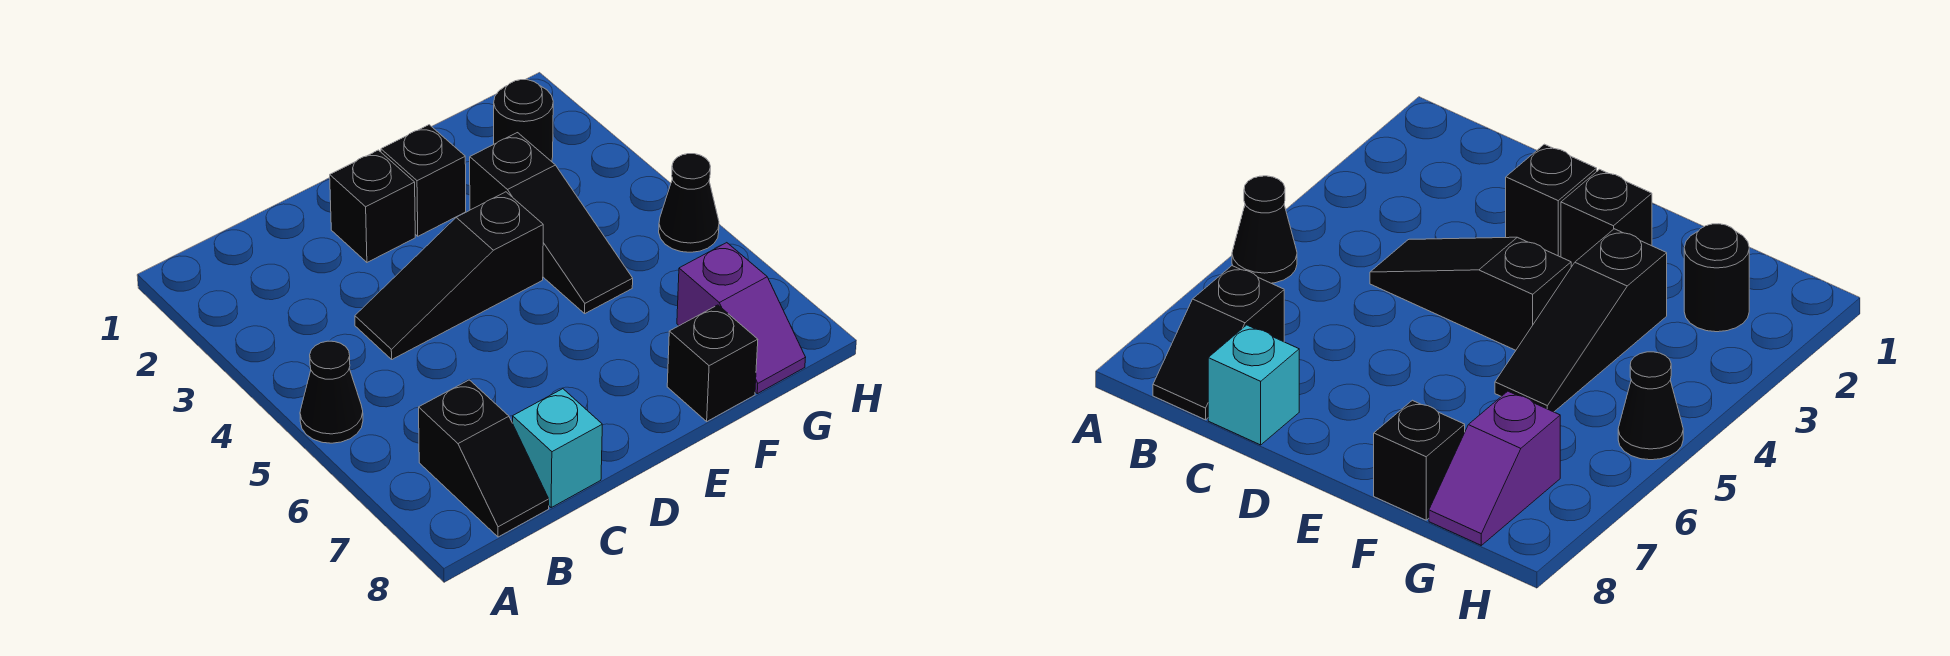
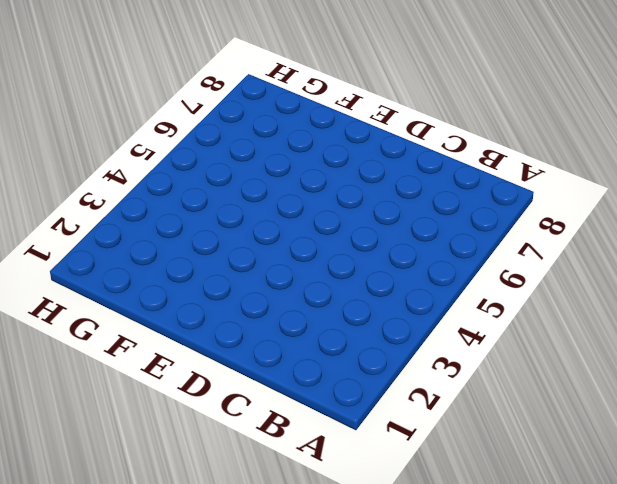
none -> black 1x1 cone [300,341,363,443]
none -> black 1x2 slope [419,380,549,537]

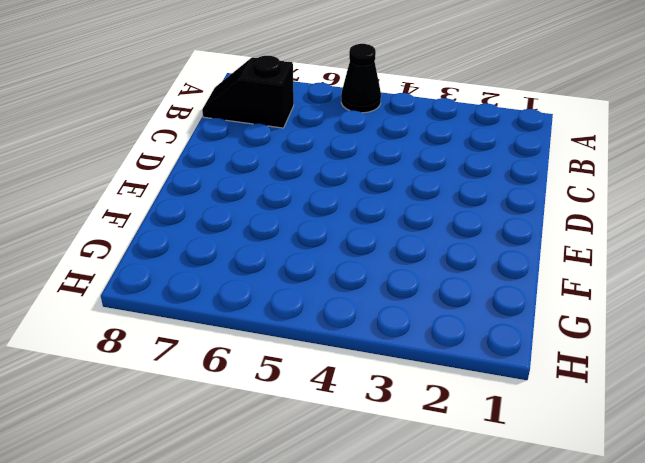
none -> black 1x3 slope [355,192,543,359]
none -> cyan 1x1 brick [513,389,602,508]

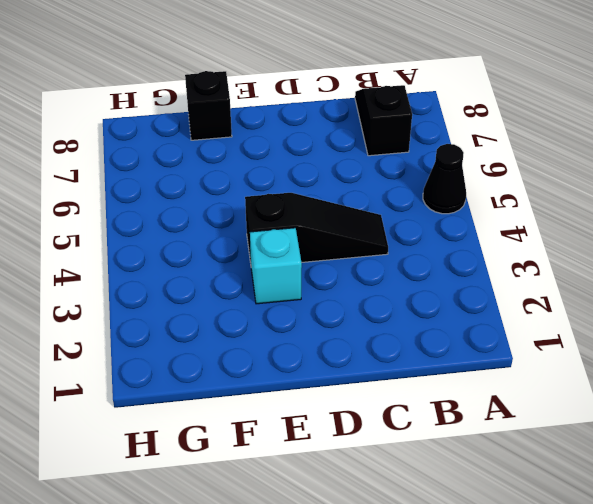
cyan 1x1 brick [250,228,302,304] -> cyan 1x1 brick moved to [513,389,602,508]
none -> black 1x1 brick [330,150,415,262]
none -> black 1x1 brick [381,125,466,236]

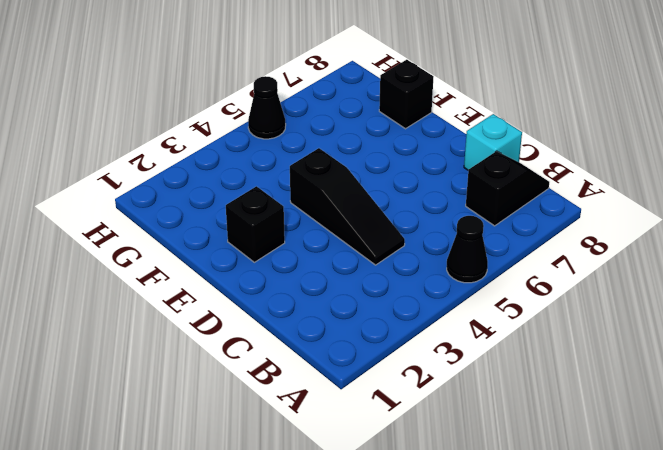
none -> black 1x1 brick [330,150,415,262]
none -> black 1x3 slope [470,133,633,313]

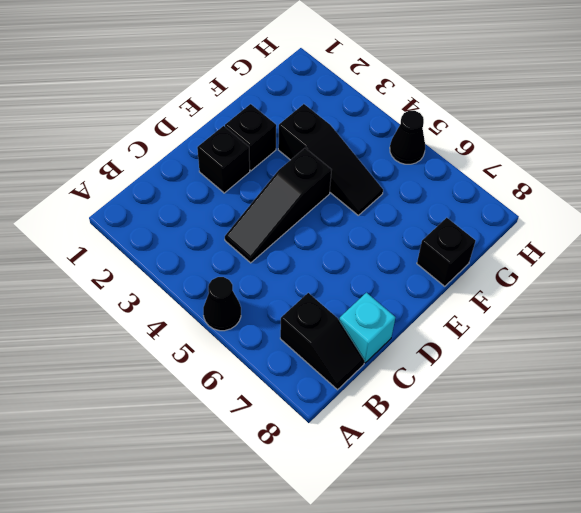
none -> black 1x1 round brick [494,80,553,162]
none -> purple 1x2 slope [677,243,806,394]

